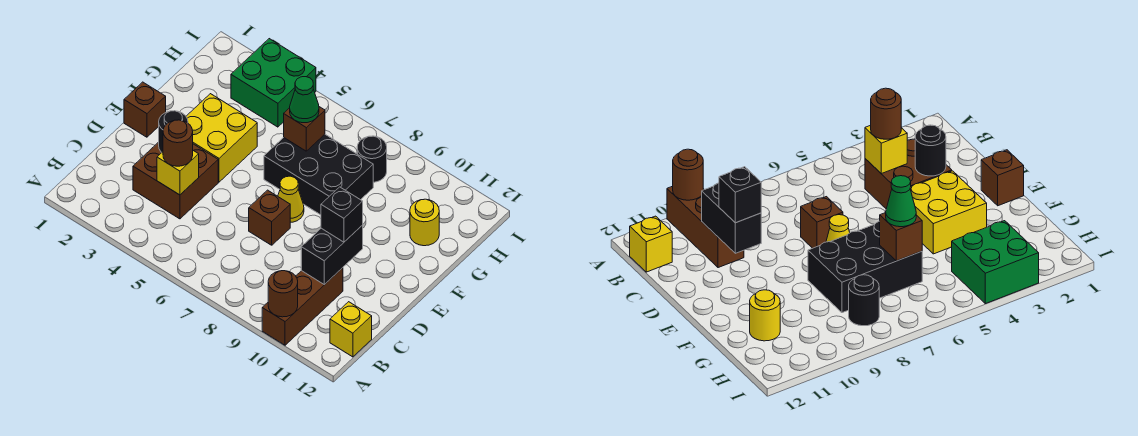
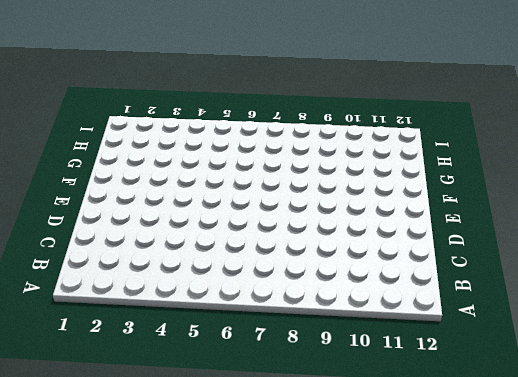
none -> brown 1x3 brick [262,268,343,345]
none -> yellow 1x1 brick [330,302,372,357]
none -> brown 2x2 brick [133,142,218,219]

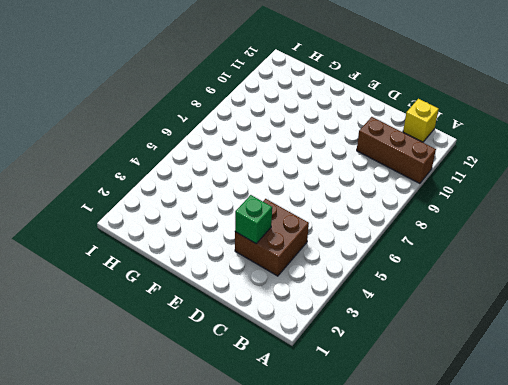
green 1x1 brick [235,195,272,243] -> black 1x1 round brick [159,111,188,152]
none -> brown 1x1 brick [249,190,290,245]
none -> brown 1x1 brick [124,82,166,137]
none -> yellow 2x2 brick [186,94,257,182]

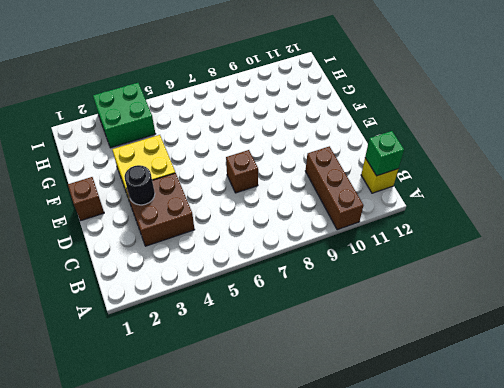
green 1x1 brick [365,131,404,176] -> none
none -> yellow 1x1 cone [278,176,304,222]
none -> black 2x3 brick [264,135,373,215]
none -> yellow 1x1 round brick [410,199,439,246]

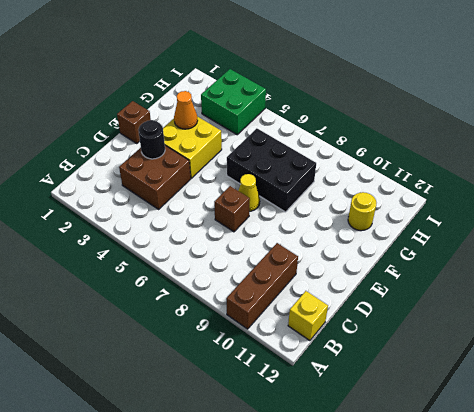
orange 1x1 cone [174,91,198,129] -> none
none -> black 1x1 round brick [357,136,387,182]
none -> brown 1x1 round brick [268,271,298,317]
none -> yellow 1x1 brick [157,151,199,195]

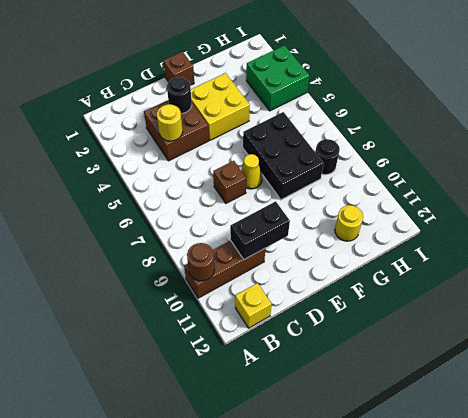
yellow 1x1 round brick [157,104,182,141] -> yellow 1x1 brick [157,151,199,195]
none -> brown 1x1 brick [284,107,325,151]
none -> brown 1x1 round brick [163,120,193,166]
none -> black 1x1 brick [321,187,363,242]

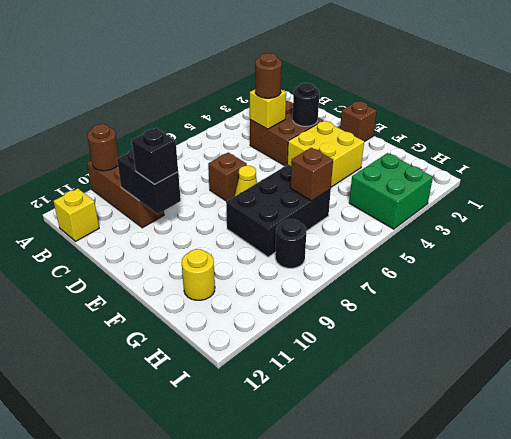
none -> green 1x1 cone [290,77,319,123]

